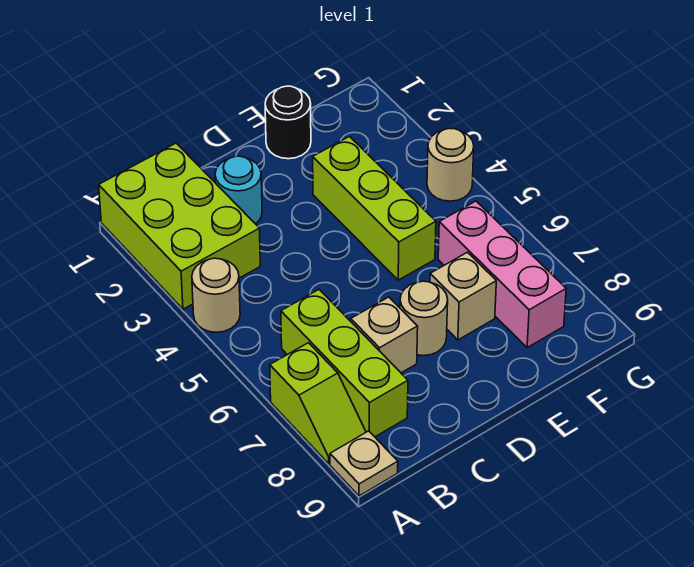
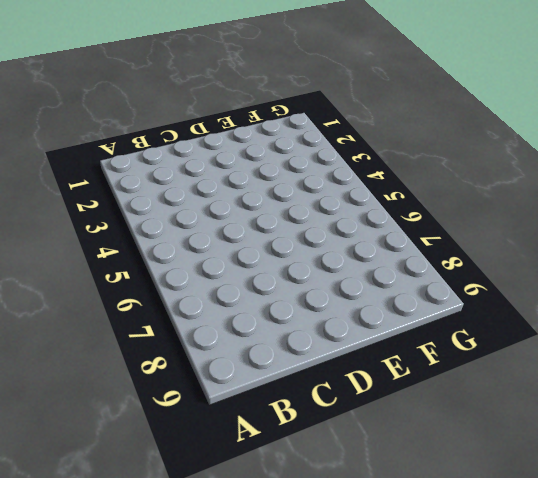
none -> lime 2x3 brick [99,143,260,309]
none -> tan 1x1 round brick [192,258,240,332]
none -> lime 1x2 slope [270,343,366,464]

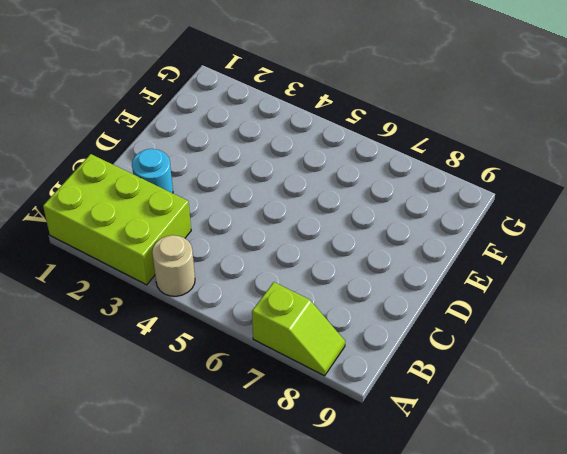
none -> tan 1x1 plate [330,431,398,496]
none -> lime 1x3 brick [281,290,408,437]
none -> tan 1x1 brick [351,297,418,373]

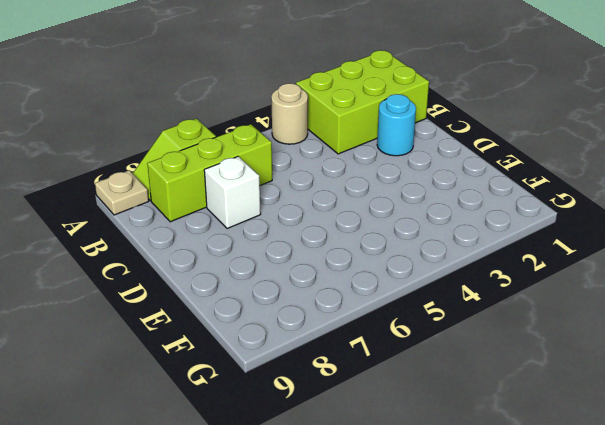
white 1x1 brick [204,157,261,229] -> tan 1x1 brick [351,297,418,373]
none -> tan 1x1 round brick [400,281,448,356]
none -> black 1x1 round brick [265,86,311,159]
none -> lime 1x3 brick [313,137,436,280]

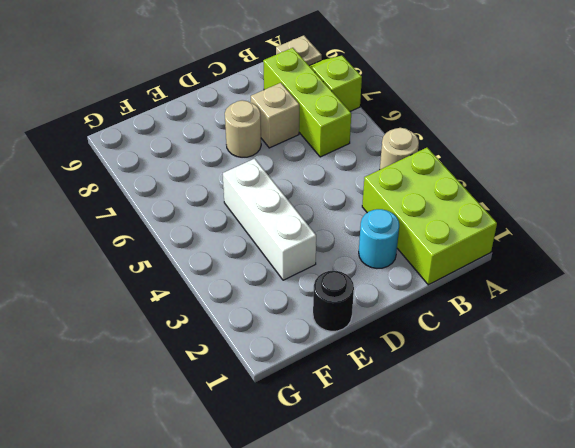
white 1x3 brick [223,159,316,280] -> lime 1x3 brick [313,137,436,280]
none -> tan 1x1 brick [430,252,496,340]
none -> pink 1x3 brick [438,201,566,348]
none -> tan 1x1 round brick [427,128,474,201]

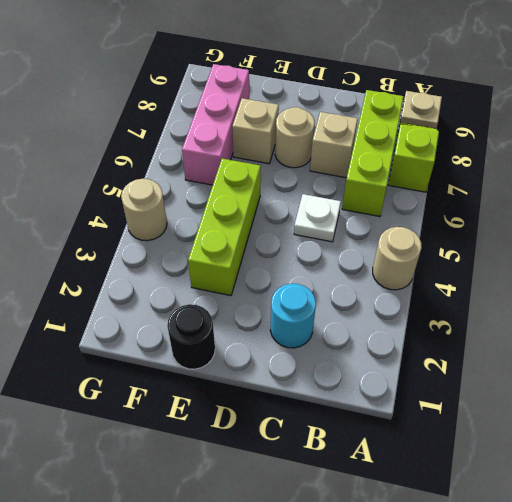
white 1x1 plate [294,194,341,242] -> none
none -> lime 2x3 brick [99,143,260,309]

